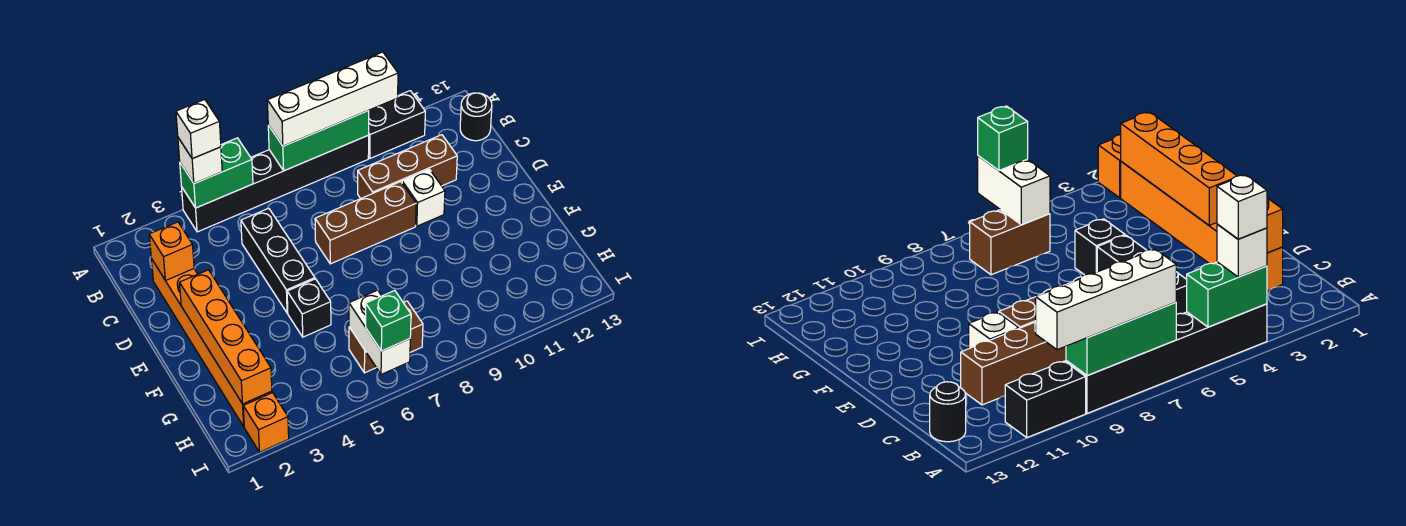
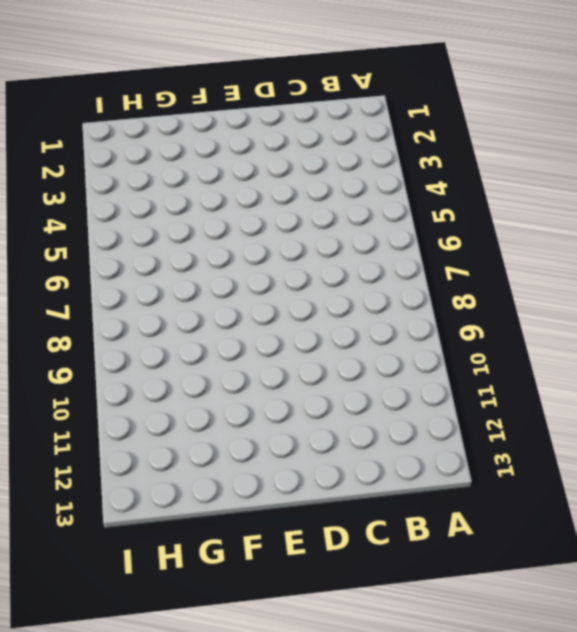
none -> black 1x6 brick [182,135,369,232]
none -> black 1x2 brick [368,91,425,158]
none -> black 1x1 round brick [460,93,492,141]

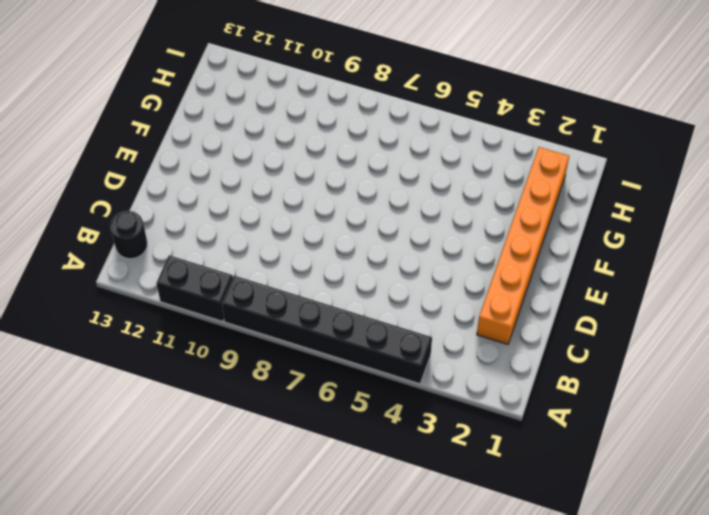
none -> black 1x3 brick [241,208,315,313]
none -> brown 1x3 brick [358,135,457,199]
none -> brown 1x3 brick [315,182,416,264]

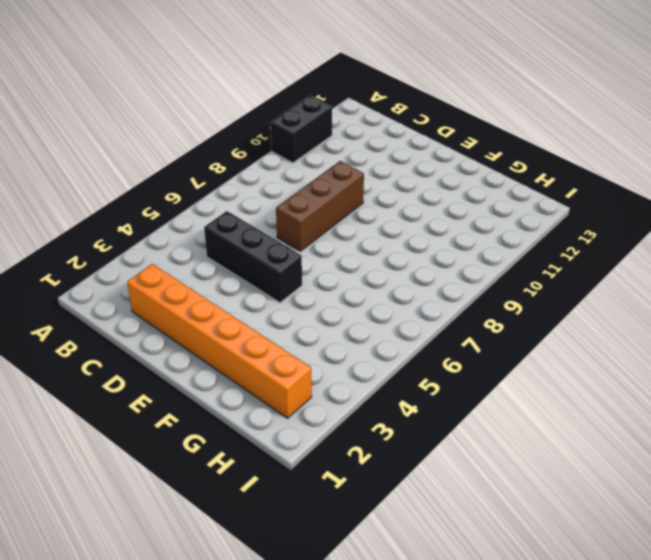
none -> black 1x6 brick [182,135,369,232]
none -> black 1x1 round brick [460,93,492,141]
none -> brown 1x3 brick [358,135,457,199]

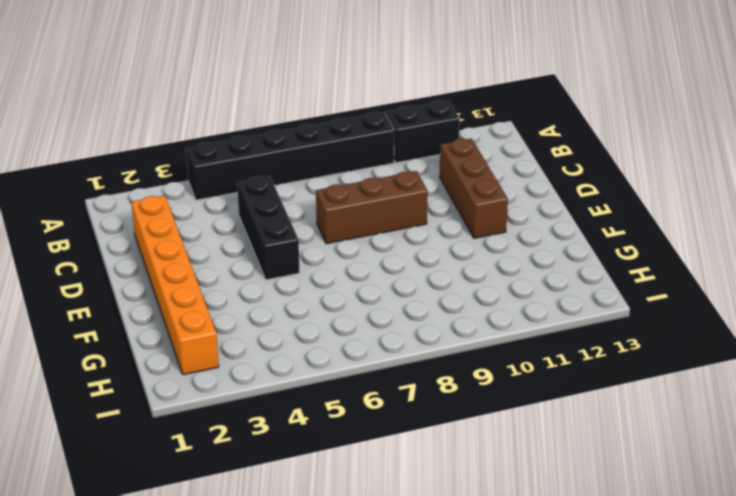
brown 1x3 brick [440,139,508,238] -> brown 1x3 brick turned to [358,135,457,199]
none -> black 1x1 round brick [460,93,492,141]
none -> white 1x1 brick [402,169,445,226]
none -> black 1x1 brick [287,279,331,337]

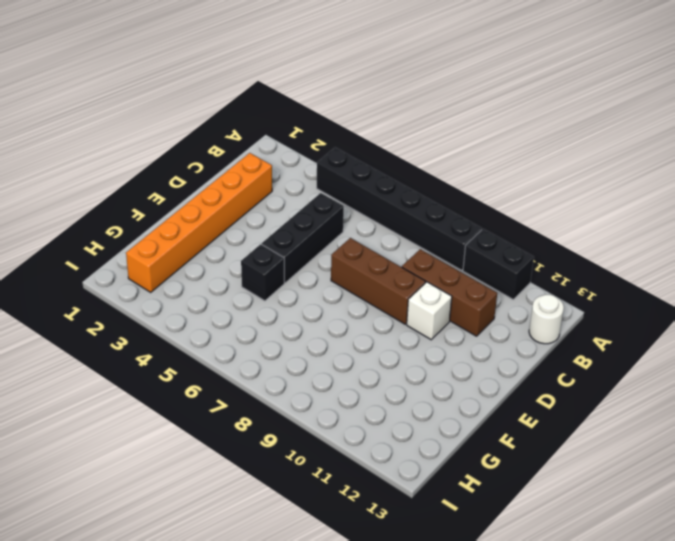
white 1x1 round brick [529,295,564,344] -> black 1x1 round brick [460,93,492,141]
none -> brown 1x2 brick [349,301,423,373]
none -> orange 1x1 brick [243,393,289,452]
none -> green 1x2 brick [180,138,253,208]

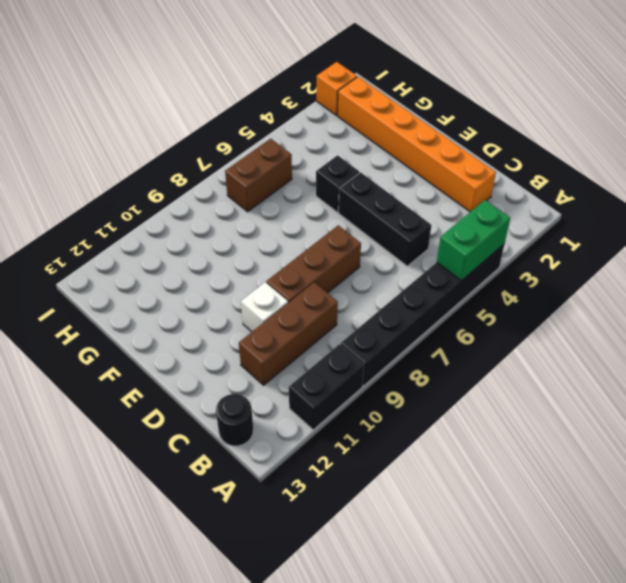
none -> green 1x3 brick [268,111,369,171]
none -> orange 1x1 brick [149,222,194,281]
none -> orange 1x4 brick [179,270,272,404]

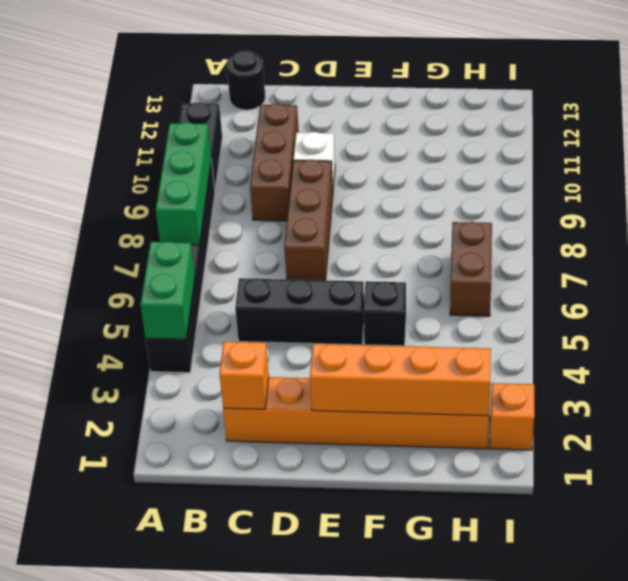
none -> white 1x2 brick [349,290,410,375]
none -> white 1x1 brick [178,138,222,184]
none -> white 1x4 brick [267,52,398,146]

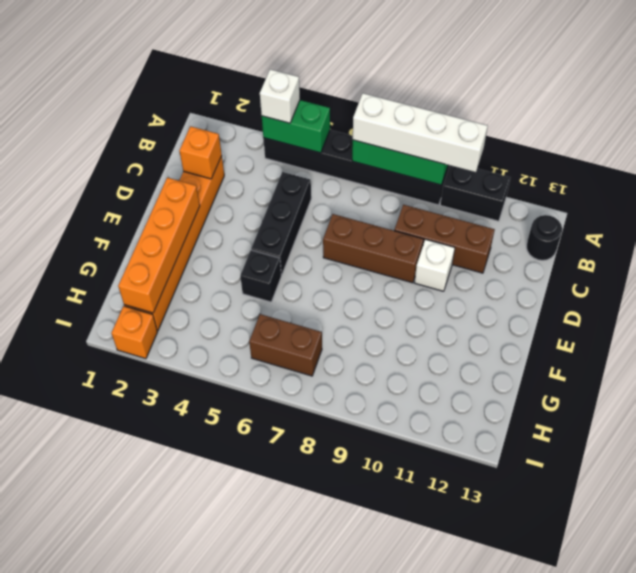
none -> white 1x2 brick [349,290,410,375]
none -> green 1x1 brick [366,290,411,351]
none -> white 1x1 brick [176,99,221,159]

